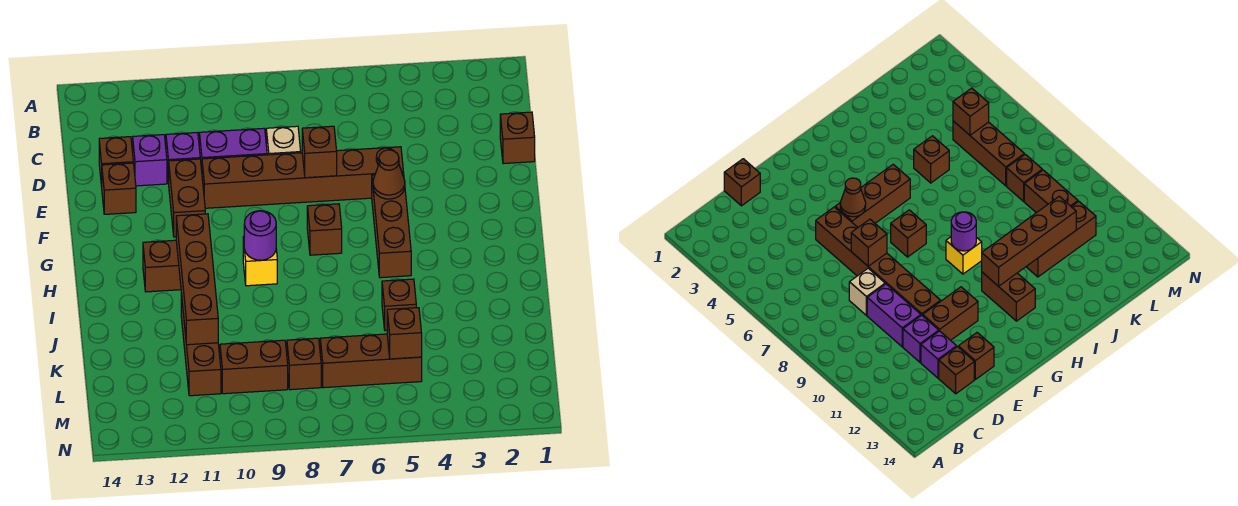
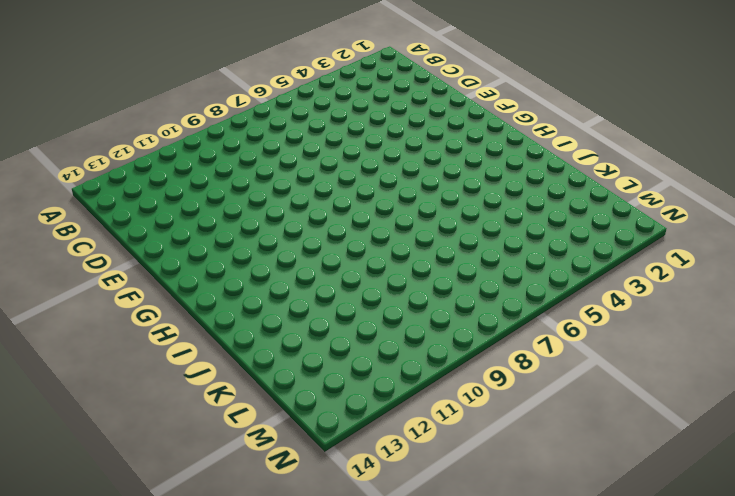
none -> brown 1x1 brick [500,112,535,164]
none -> tan 1x1 brick [266,126,301,155]
none -> purple 1x2 brick [199,128,267,170]

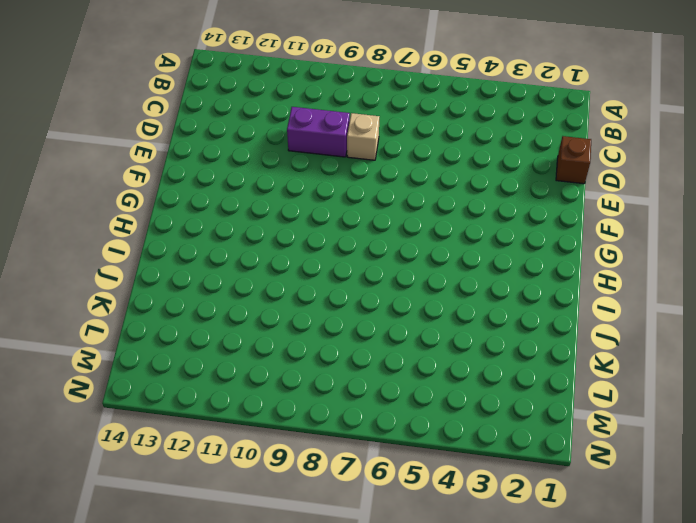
none -> purple 1x1 brick [166,133,200,184]
none -> purple 1x1 brick [133,135,167,186]
none -> brown 1x1 brick [99,137,133,186]

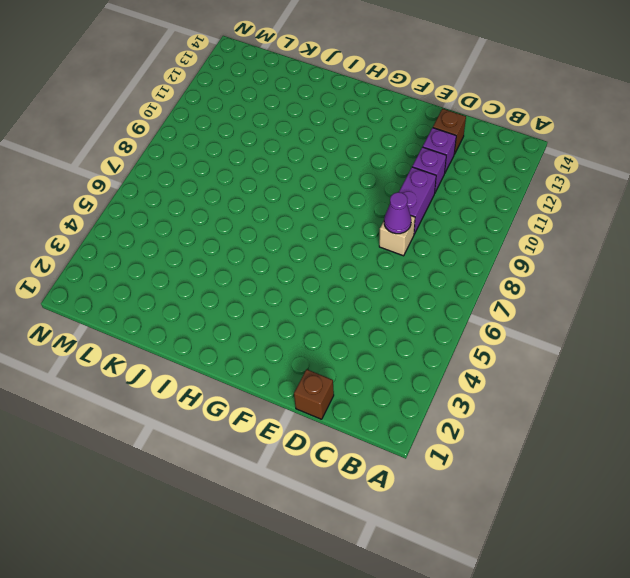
purple 1x1 cone [384,192,411,234] -> none
none -> brown 1x6 brick [202,147,404,208]
none -> brown 1x2 brick [169,159,205,237]
none -> brown 1x1 brick [102,163,136,214]

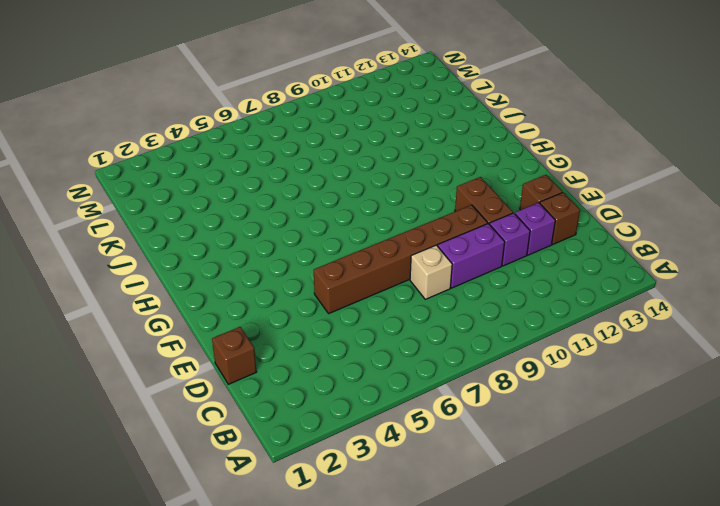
none -> brown 1x3 brick [372,173,411,278]
none -> brown 1x1 brick [307,204,342,255]
none -> yellow 1x1 brick [243,237,277,286]

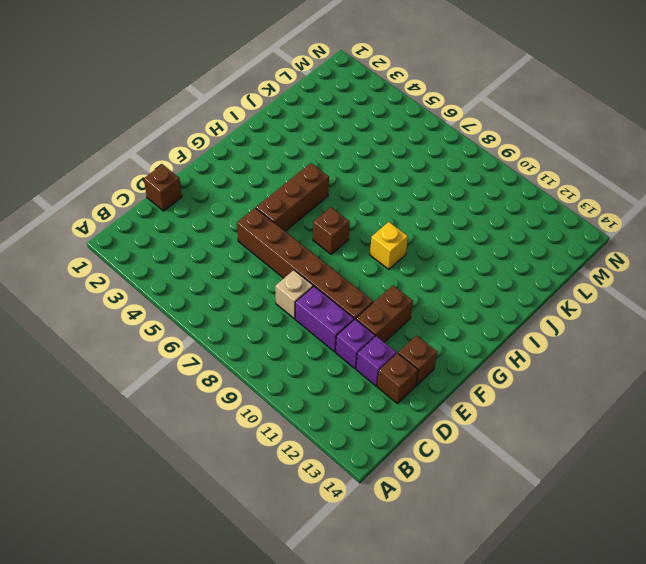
none -> brown 1x2 brick [143,240,181,292]
none -> brown 1x1 brick [382,279,416,331]
none -> brown 1x3 brick [181,294,221,396]

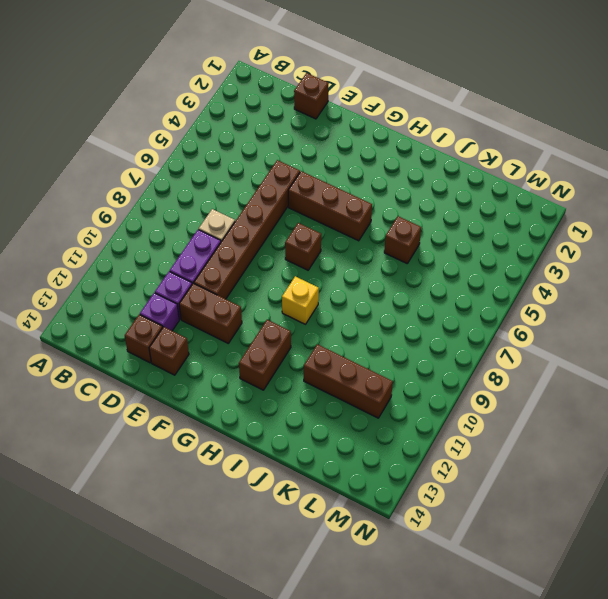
none -> brown 1x3 brick [320,334,422,388]
none -> brown 1x1 brick [287,338,321,390]
none -> brown 1x2 brick [220,340,288,394]

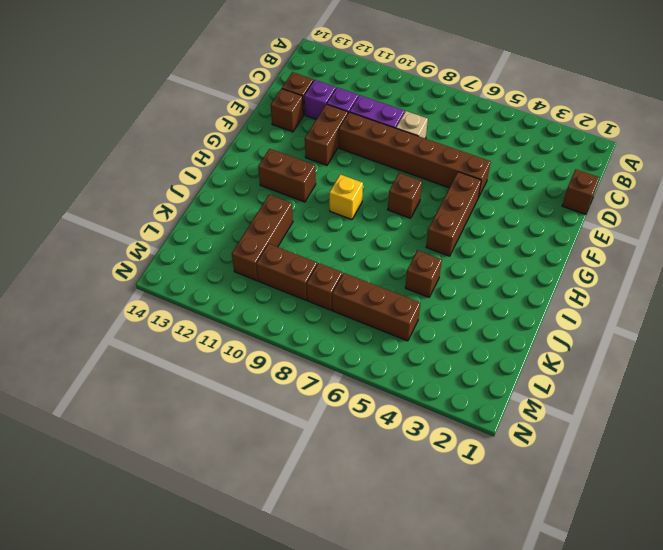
none -> brown 1x1 brick [302,126,337,178]
none -> brown 1x1 cone [373,150,405,199]
none -> purple 1x1 round brick [244,211,276,260]

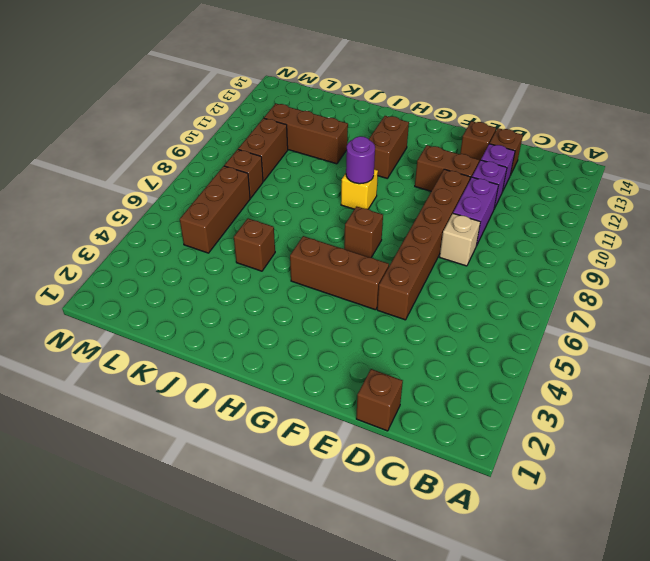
none -> brown 1x1 brick [302,126,337,178]
none -> brown 1x1 cone [373,150,405,199]
none -> brown 1x4 brick [176,214,218,345]

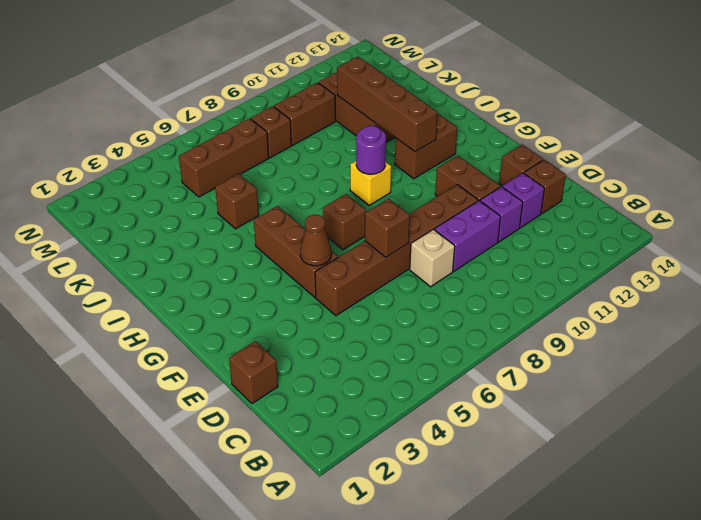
none -> brown 1x1 brick [387,308,422,359]

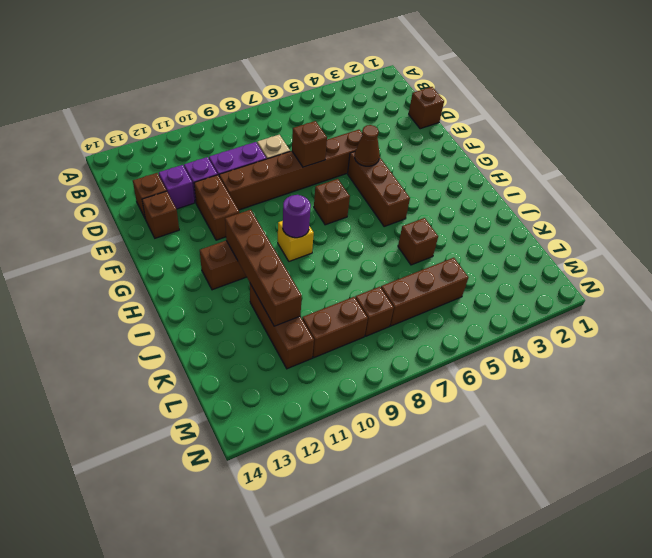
none -> brown 1x1 brick [387,308,422,359]

